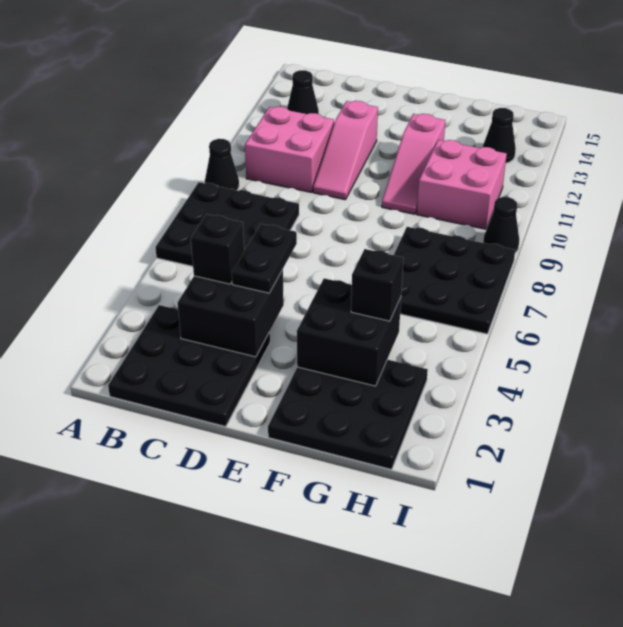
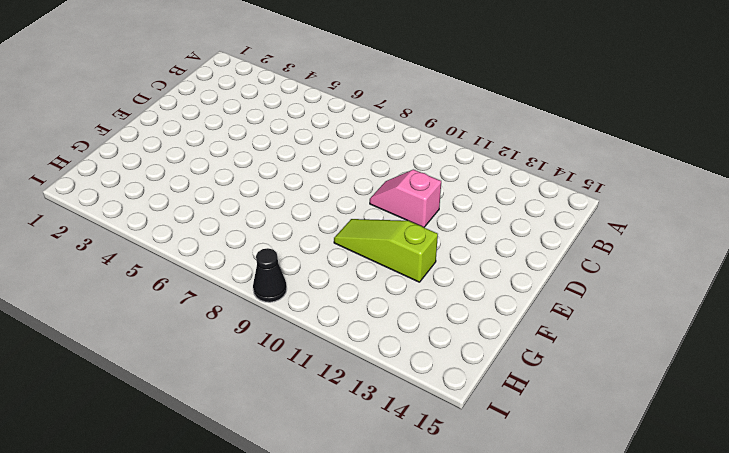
pink 1x2 slope [370,169,441,227] -> pink 1x3 slope [313,101,378,200]
lime 1x3 slope [334,219,438,282] -> pink 1x3 slope [382,114,445,214]
none -> black 3x3 plate [156,182,299,266]
none -> black 1x1 cone [205,139,239,190]
none -> black 3x3 plate [108,305,270,426]

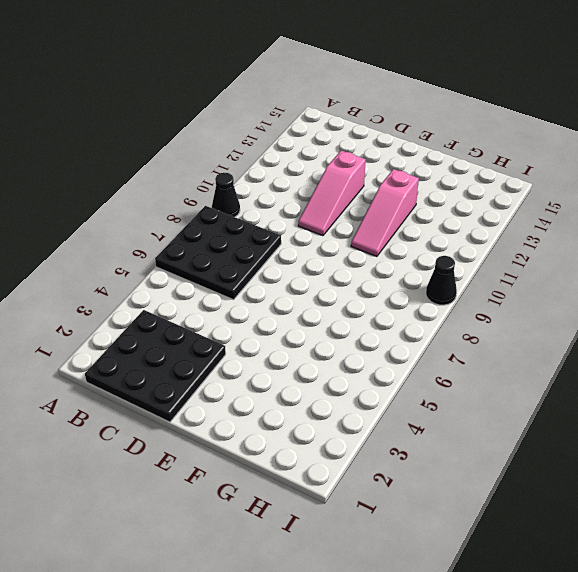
none -> pink 2x2 brick [245,107,334,192]
none -> black 1x1 cone [287,70,319,114]
none -> black 3x3 plate [268,360,428,469]

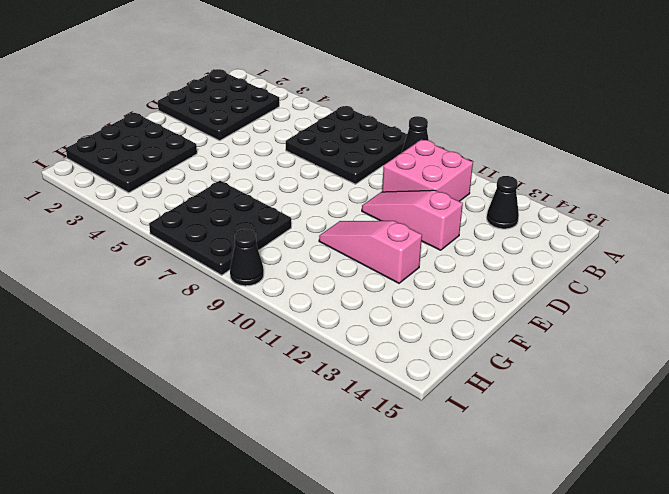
none -> pink 2x2 brick [417,140,507,229]
none -> black 1x1 cone [483,108,516,163]
none -> black 2x2 brick [178,270,284,357]

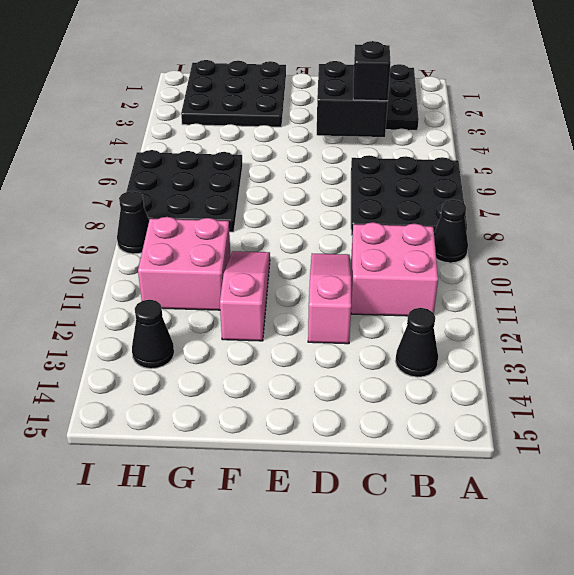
none -> black 2x2 brick [297,278,401,386]
none -> black 1x2 plate [232,224,297,293]
none -> black 1x1 brick [351,249,404,321]

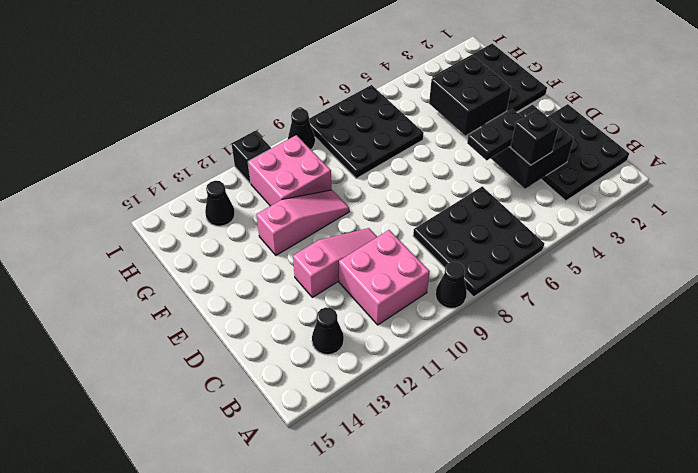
black 1x1 brick [231,131,271,183] -> black 1x1 brick moved to [351,249,404,321]

